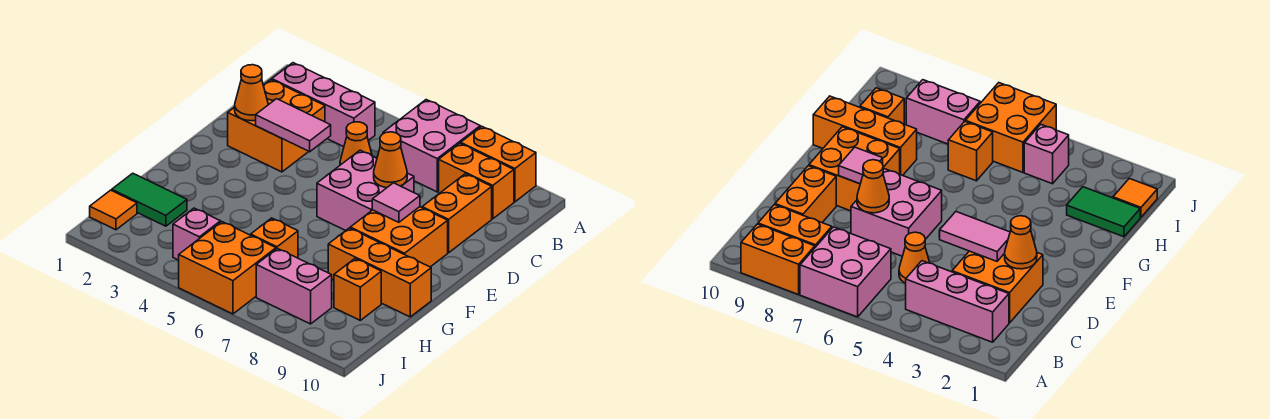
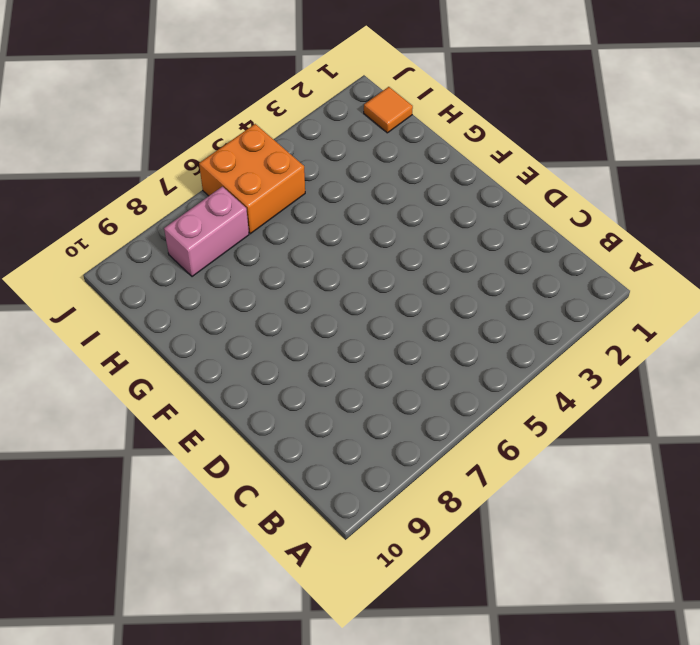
none -> pink 2x2 brick [383,100,480,192]
none -> orange 1x2 brick [461,126,536,202]
none -> pink 1x3 brick [272,63,375,147]

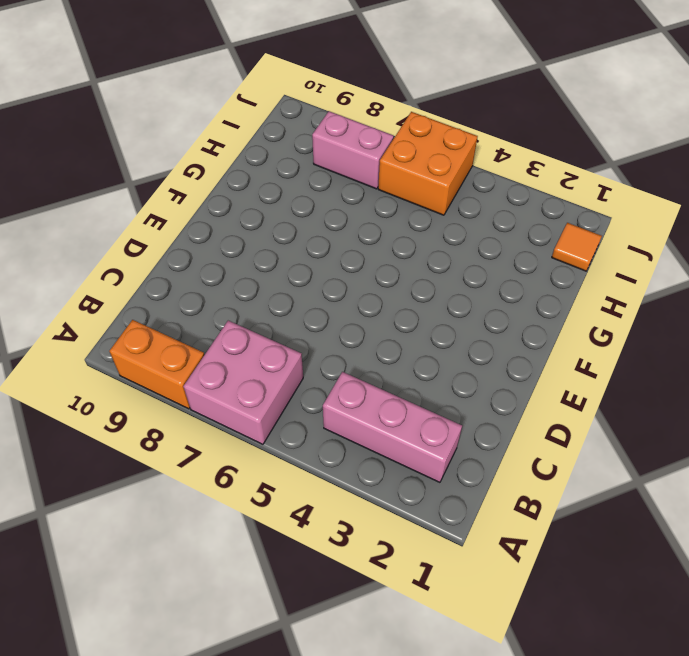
none -> orange 1x2 brick [439,143,514,219]
none -> orange 2x2 brick [228,80,325,172]
none -> orange 1x1 cone [340,122,372,165]

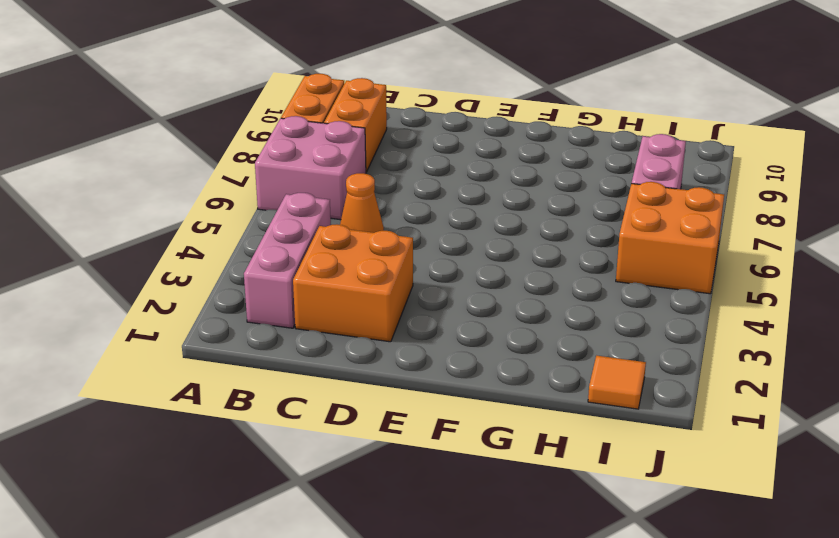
none -> orange 1x2 brick [422,174,492,253]
none -> pink 2x2 brick [317,150,414,231]
none -> orange 2x2 brick [350,207,448,267]

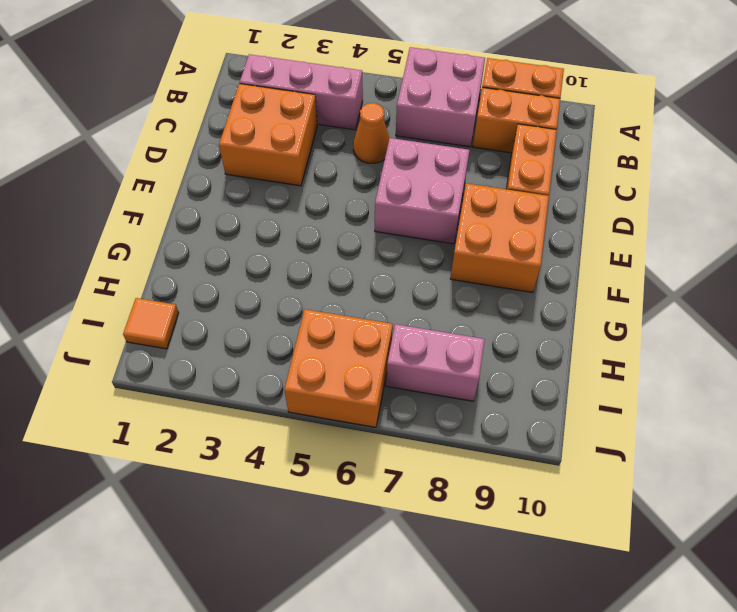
none -> orange 1x3 brick [328,228,431,317]
none -> green 1x2 tile [112,173,187,226]
none -> orange 1x1 brick [251,218,298,258]

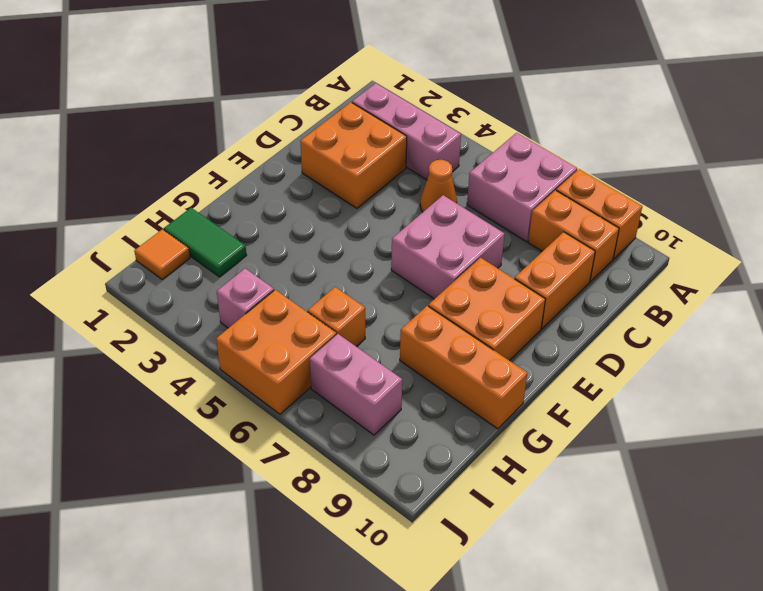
none -> orange 1x1 brick [334,259,381,320]
none -> orange 1x1 cone [235,65,268,121]
none -> pink 1x2 tile [256,99,331,152]

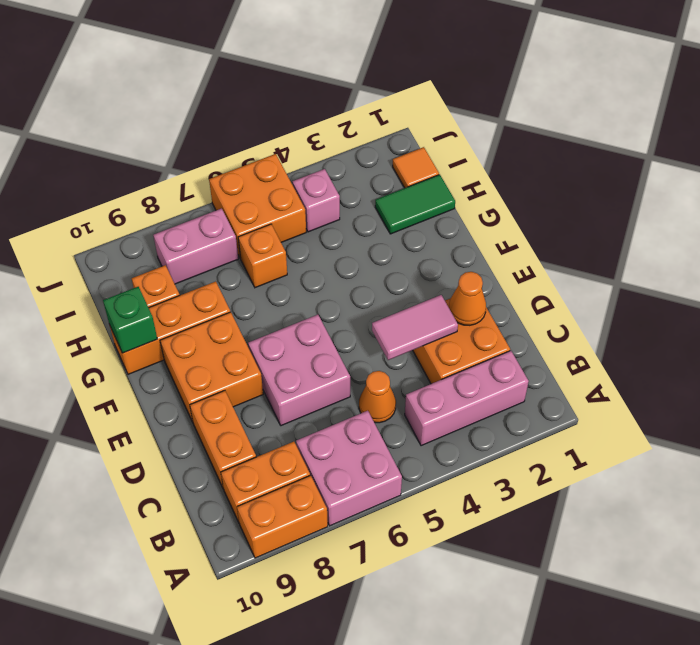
green 1x1 brick [103,287,157,353] -> none
none -> orange 1x1 cone [374,132,407,188]
none -> pink 1x1 tile [372,183,420,222]

